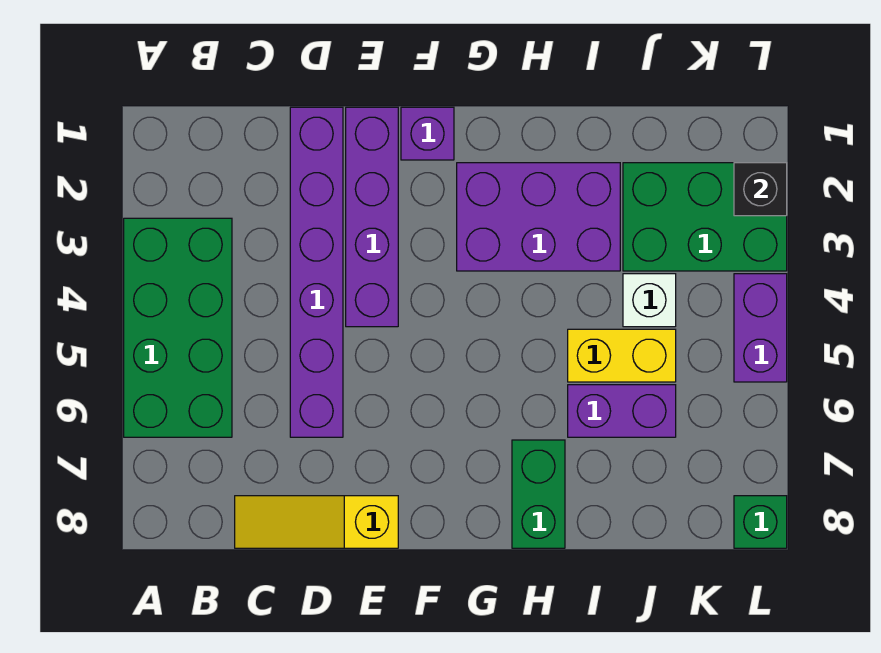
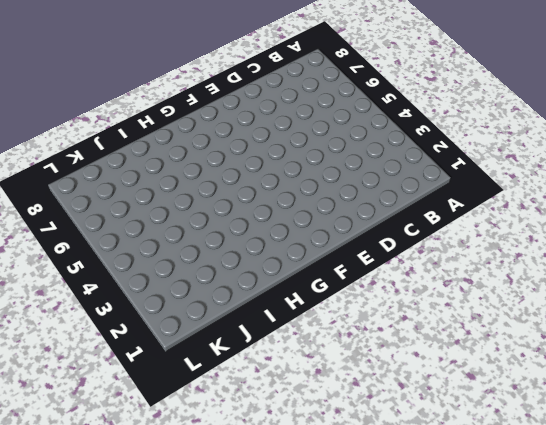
none -> green 2x4 brick [124,218,232,437]
none -> yellow 1x3 slope [235,496,398,548]
none -> purple 1x6 brick [290,107,343,437]

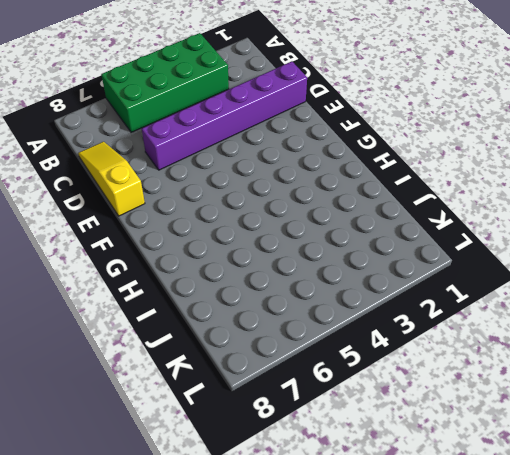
none -> purple 1x4 brick [346,107,398,327]
none -> purple 1x1 brick [401,107,454,160]
none -> purple 2x3 brick [457,163,620,271]

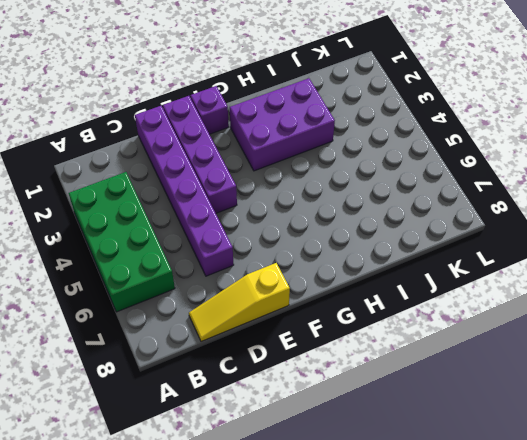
none -> green 1x2 brick [512,440,565,548]
none -> yellow 1x2 brick [568,329,676,382]
none -> purple 1x2 brick [568,385,676,437]

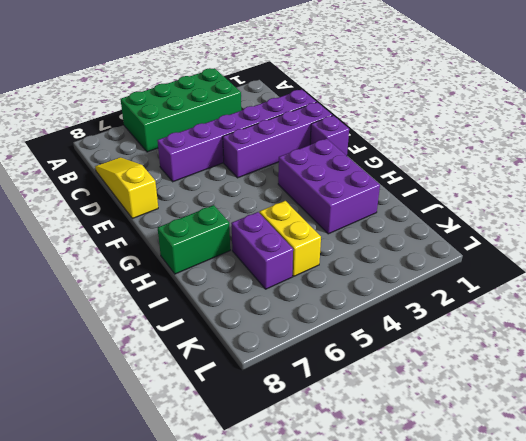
none -> green 2x3 brick [623,163,787,271]
none -> white 1x1 brick [623,274,676,327]
none -> purple 1x2 brick [734,274,787,382]

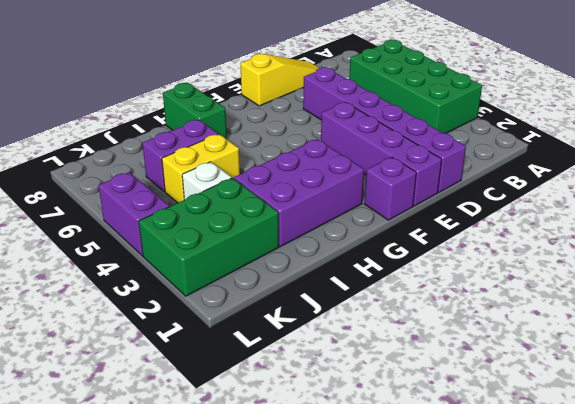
none -> green 1x1 brick [734,496,787,548]
none -> black 1x1 brick [734,163,787,216]

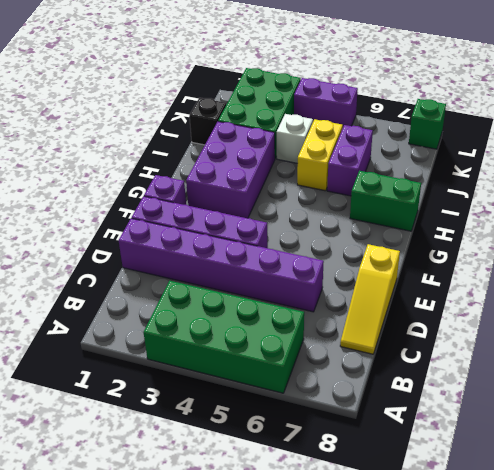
black 1x1 brick [189,98,226,145] -> black 1x1 brick moved to [734,163,787,216]

